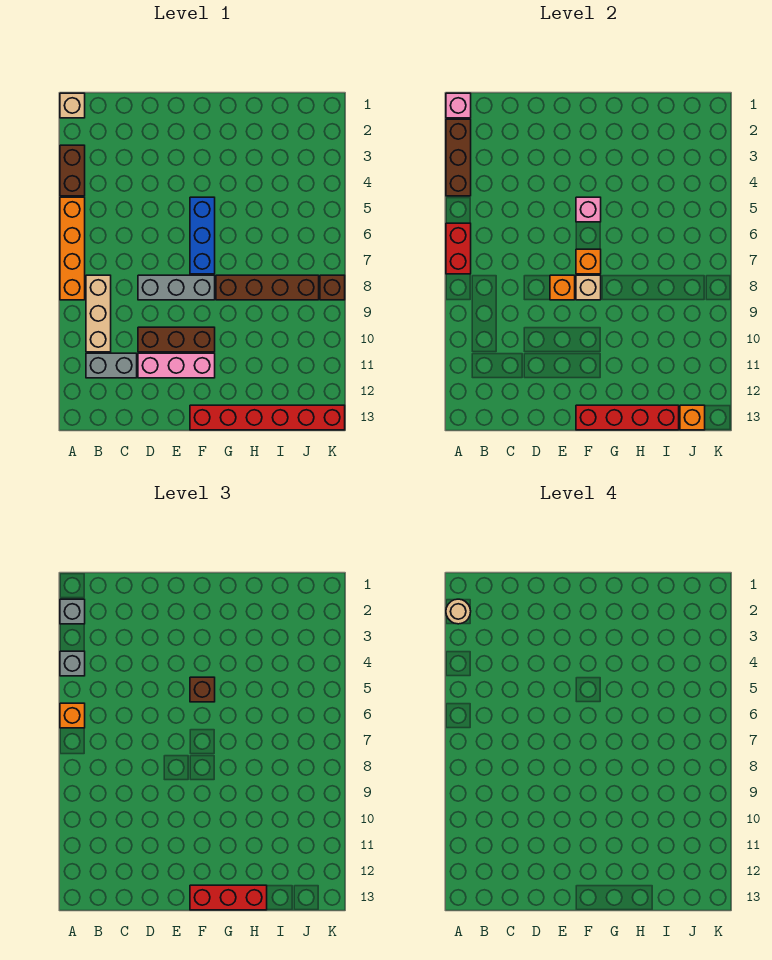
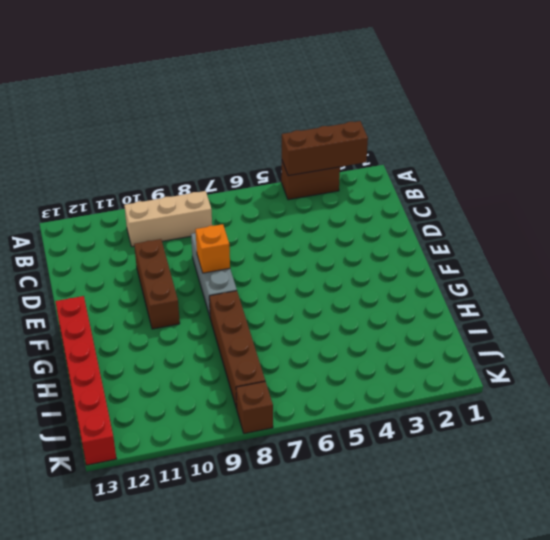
none -> tan 1x1 brick [60,93,85,118]
none -> orange 1x4 brick [60,197,85,300]
none -> grey 1x2 brick [86,353,137,378]

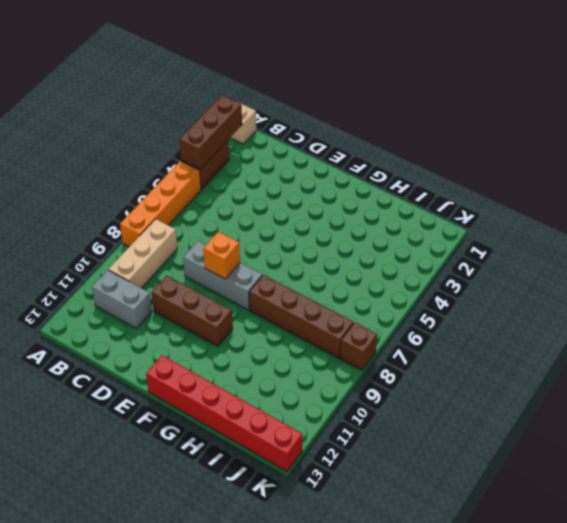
none -> pink 1x3 brick [138,353,215,378]
none -> blue 1x3 brick [190,197,215,274]
none -> pink 1x1 brick [446,93,471,118]

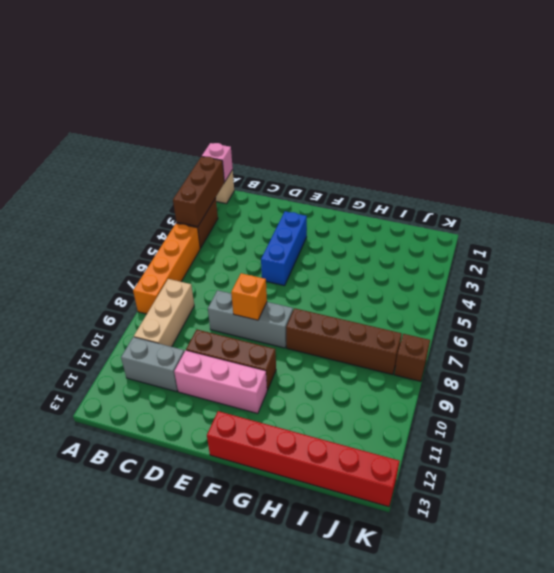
blue 1x3 brick [261,211,307,286] -> blue 1x3 brick moved to [190,197,215,274]
none -> red 1x2 brick [446,223,471,274]
none -> pink 1x1 brick [576,197,601,222]
none -> orange 1x1 brick [576,249,601,274]

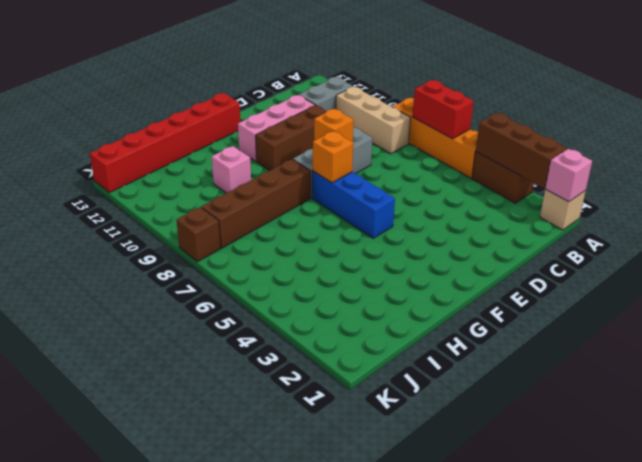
pink 1x1 brick [212,146,251,193] -> pink 1x1 brick moved to [576,197,601,222]
none -> tan 1x1 brick [576,275,601,300]
none -> red 1x4 brick [576,405,679,430]
none -> orange 1x1 brick [680,405,705,430]

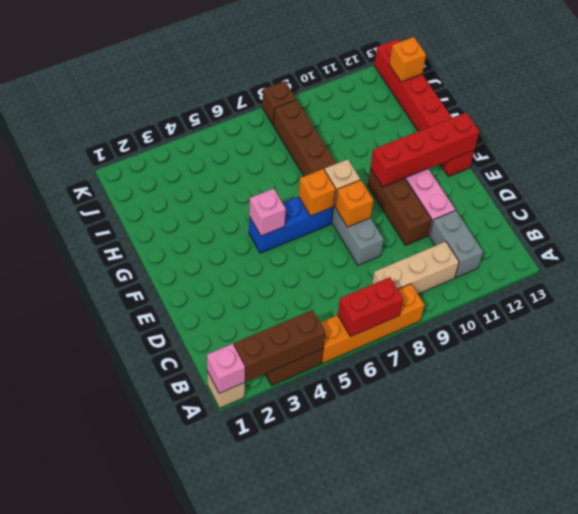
red 1x4 brick [370,113,479,187] -> red 1x4 brick turned to [576,405,679,430]
none -> grey 1x1 brick [60,599,85,624]
none -> grey 1x1 brick [60,651,85,676]
none -> orange 1x1 brick [60,703,85,728]

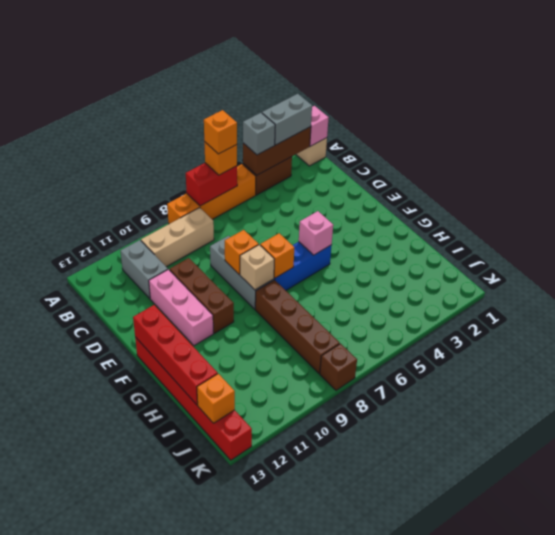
grey 1x2 brick [262,94,312,145] -> grey 1x1 brick [60,599,85,624]
orange 1x1 brick [204,110,237,154] -> none
none -> brown 1x1 brick [190,677,215,702]
none -> red 1x3 brick [190,885,267,910]
none -> tan 1x1 round brick [446,599,471,624]

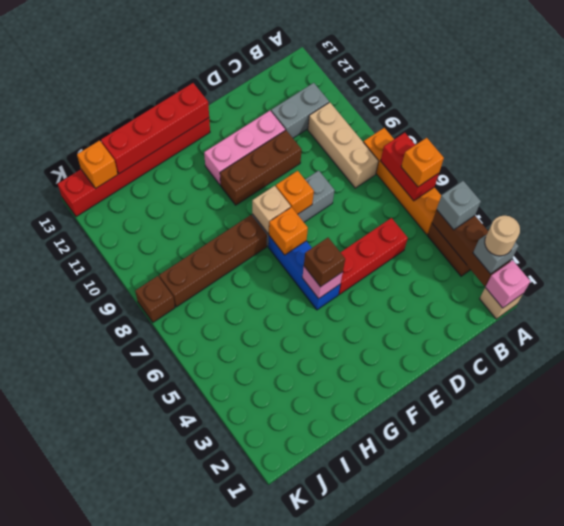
red 1x3 brick [339,218,408,294] -> red 1x3 brick moved to [190,885,267,910]

